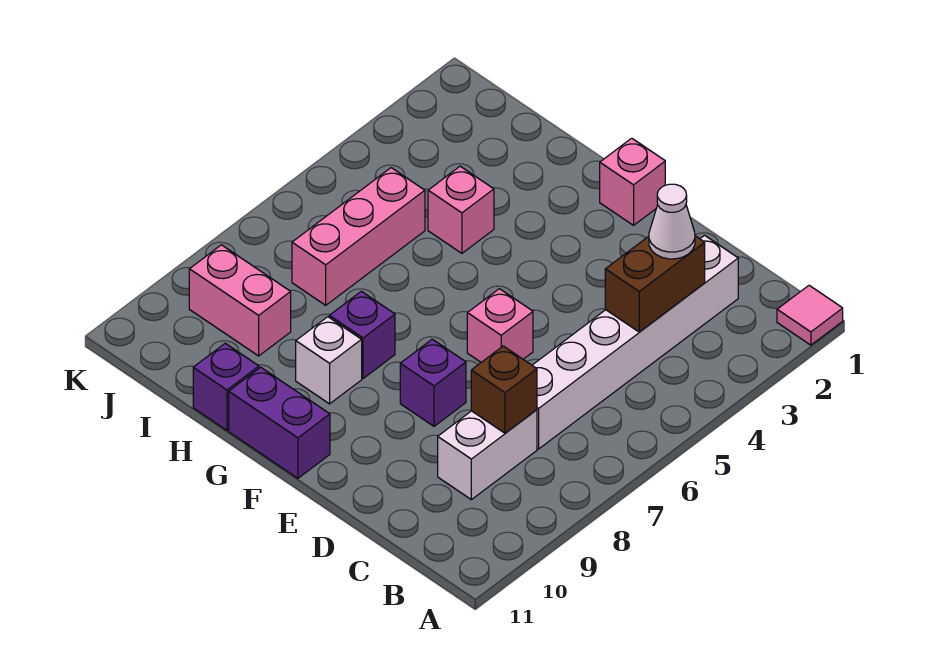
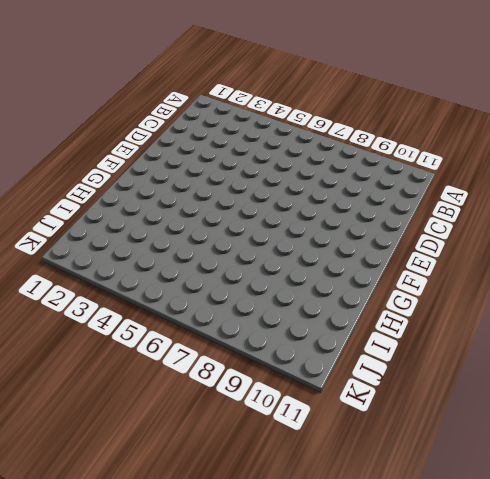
none -> pink 1x1 tile [777,285,843,345]
none -> white 1x6 brick [532,235,738,449]
none -> white 1x2 brick [438,410,537,500]

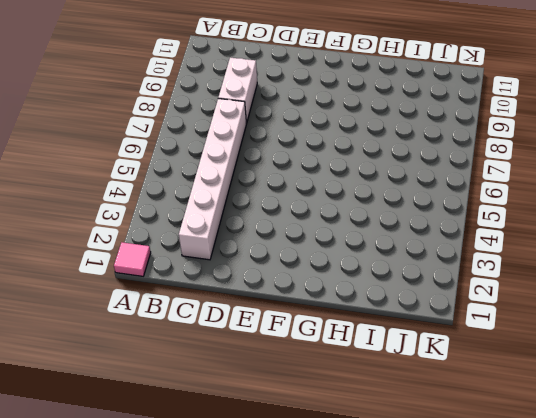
none -> pink 1x1 brick [467,289,533,362]
none -> purple 1x1 brick [400,339,466,426]
none -> pink 1x1 brick [600,138,665,225]

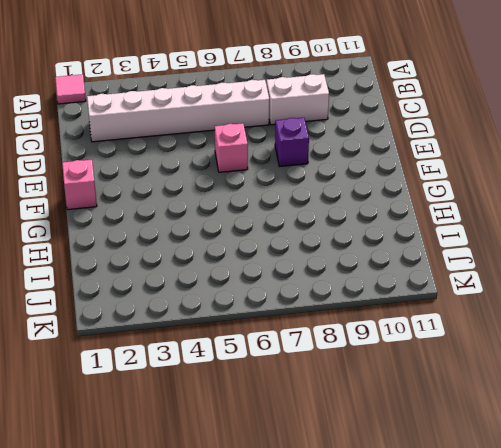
none -> purple 1x2 brick [229,367,330,478]
none -> purple 1x1 brick [329,291,395,379]
none -> white 1x1 brick [296,317,362,404]

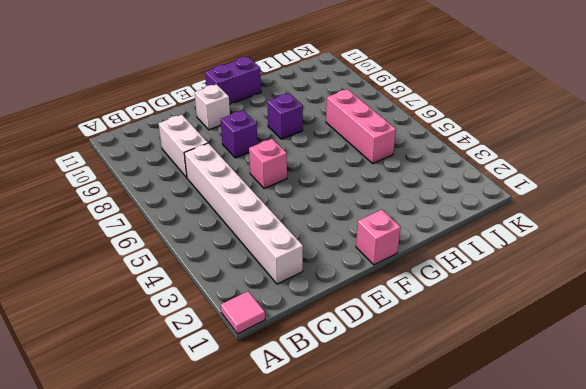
white 1x1 brick [194,84,230,130] -> white 1x1 brick moved to [296,317,362,404]
none -> pink 1x1 brick [428,166,494,253]
none -> purple 1x1 brick [193,343,259,430]
none -> pink 1x2 brick [189,245,291,356]

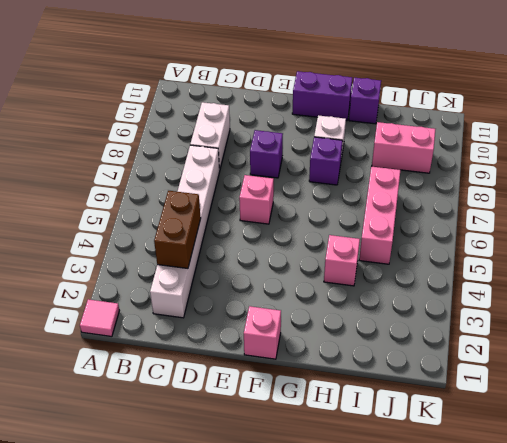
none -> brown 1x1 brick [471,346,537,433]
none -> white 1x1 cone [649,184,695,259]

